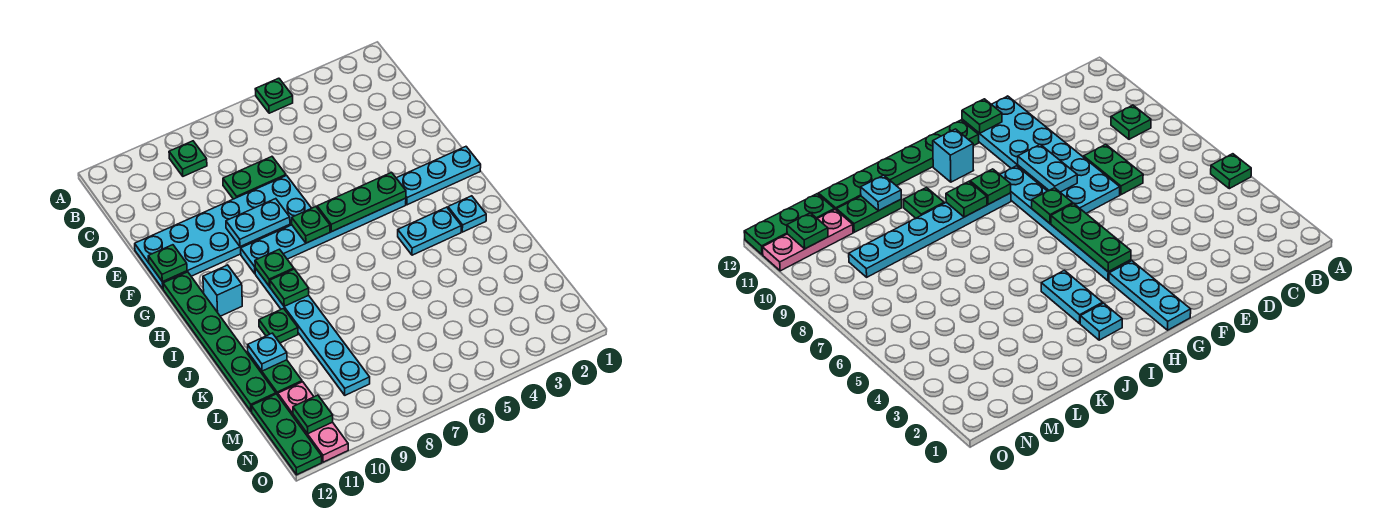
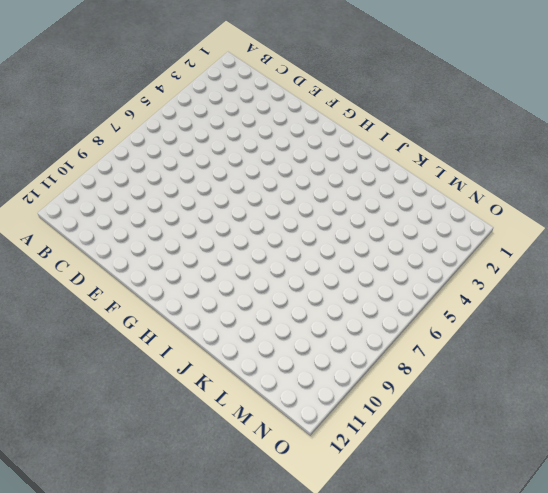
none -> green 1x1 plate [255,78,293,113]
none -> green 1x1 plate [169,141,207,176]
none -> green 1x2 plate [223,157,286,199]

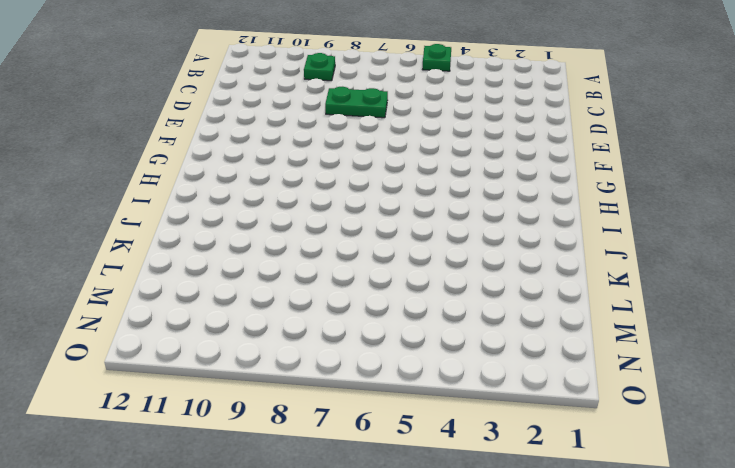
none -> cyan 2x6 plate [135,176,311,289]
none -> cyan 1x3 plate [396,147,481,205]
none -> cyan 1x6 plate [241,198,406,273]

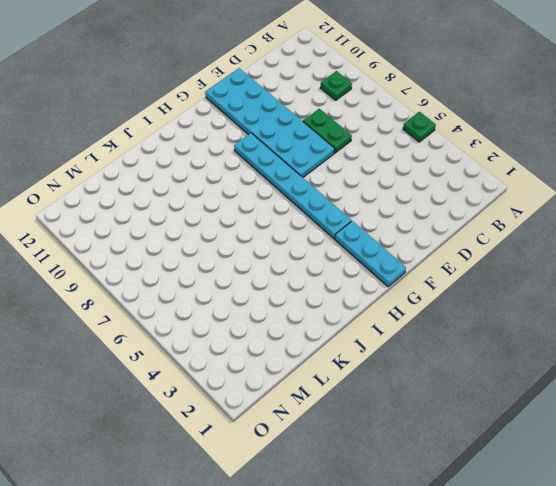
none -> green 1x6 plate [163,272,276,411]
none -> cyan 1x6 plate [255,268,370,395]
none -> cyan 1x1 brick [203,265,242,316]

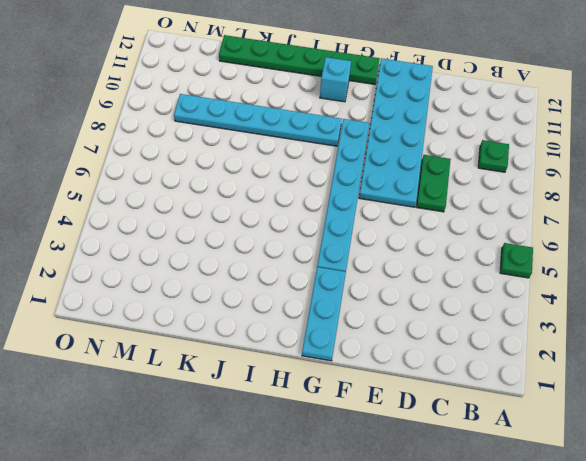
none -> cyan 1x1 plate [448,196,486,232]
none -> cyan 1x2 plate [398,207,461,255]
none -> green 1x1 plate [259,308,298,343]

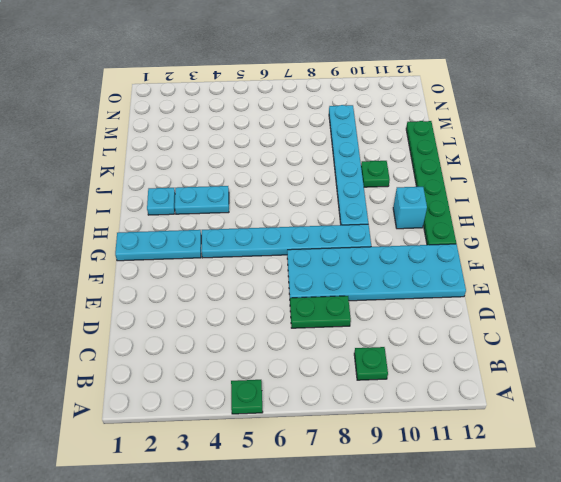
none -> green 1x2 plate [248,353,302,395]
none -> pink 1x3 plate [278,382,348,462]
none -> green 1x3 plate [251,394,322,475]

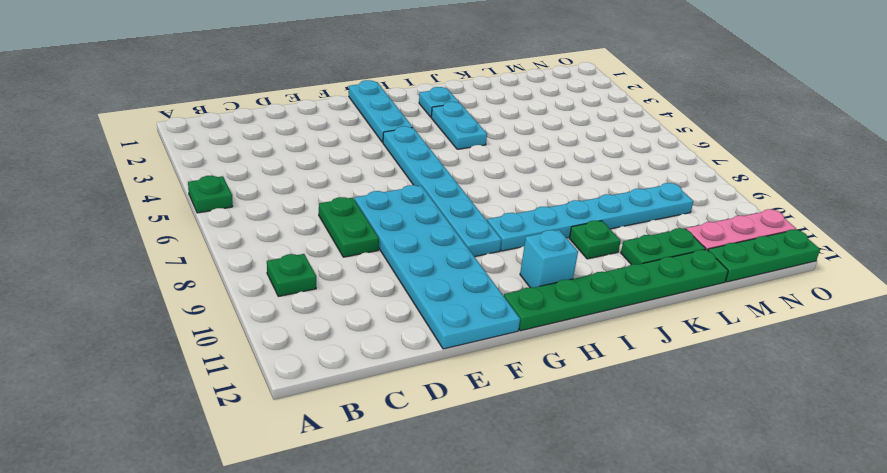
none -> cyan 1x2 plate [226,199,290,247]
none -> green 1x1 plate [148,245,187,282]
none -> green 1x3 plate [317,172,406,232]

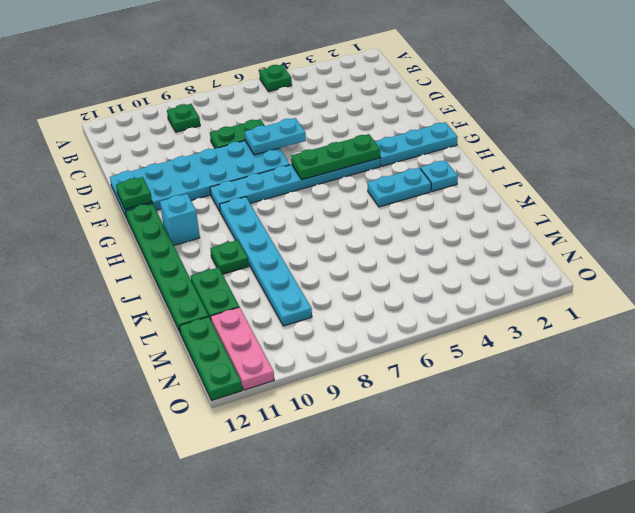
cyan 1x2 plate [245,118,306,155] -> cyan 1x2 plate moved to [226,199,290,247]
none -> green 1x1 plate [292,207,330,243]
none -> green 1x1 plate [255,249,294,286]
none -> green 1x1 plate [270,269,309,306]

